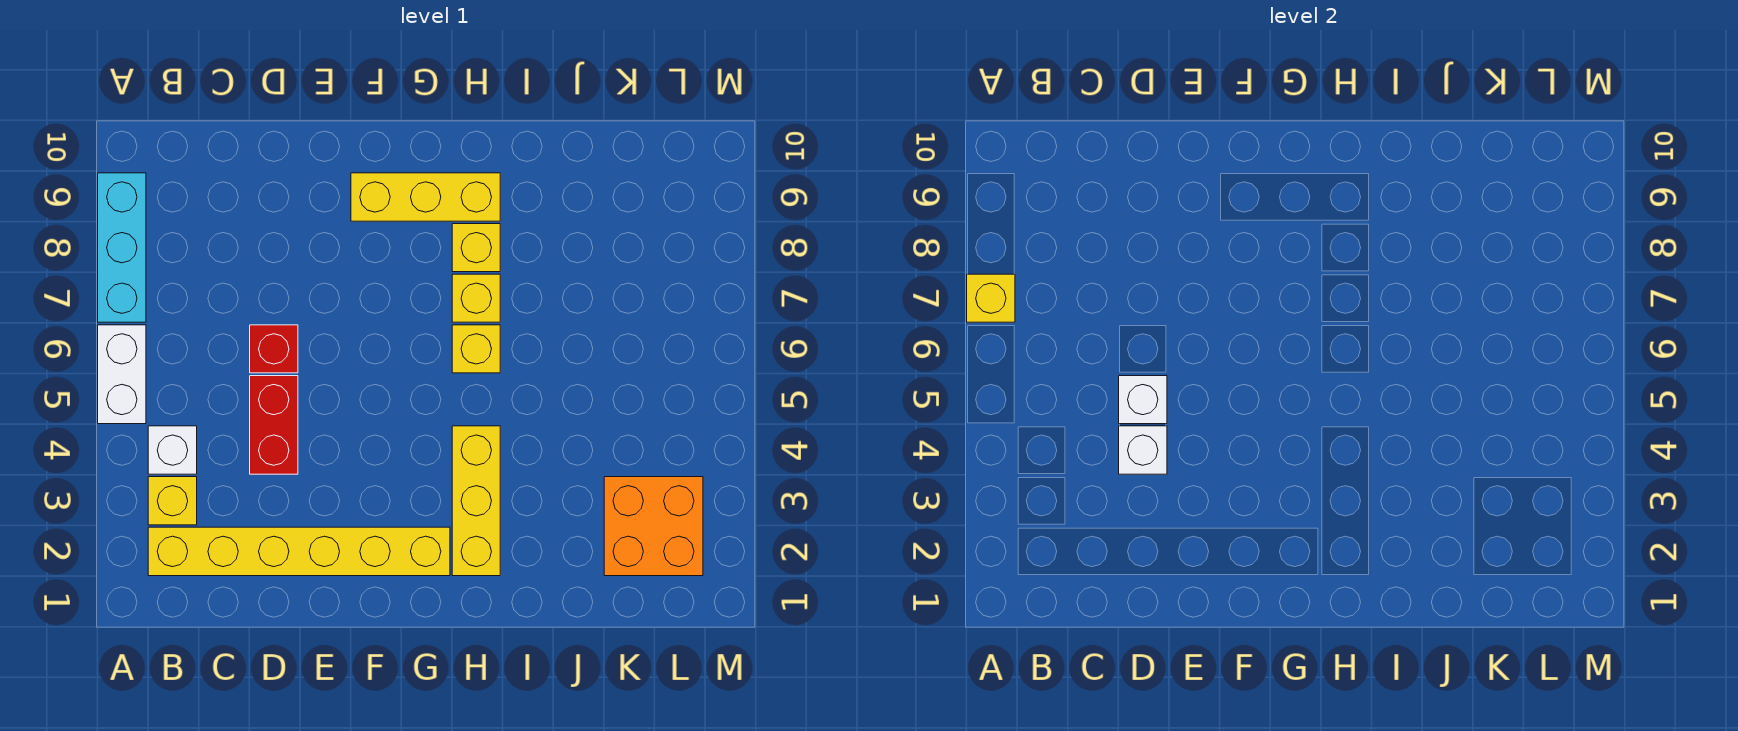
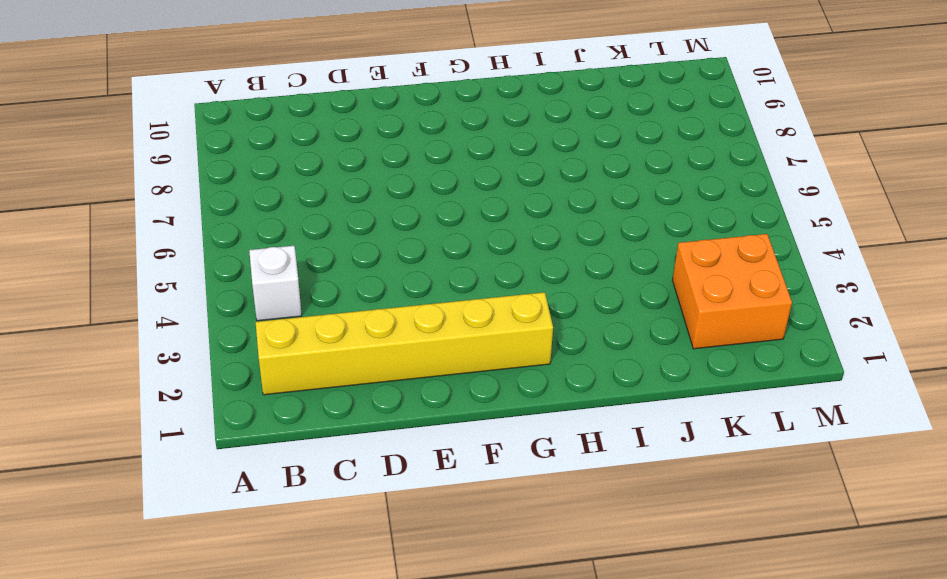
none -> white 1x2 brick [98,325,146,424]
none -> cyan 1x3 brick [98,173,146,322]
none -> yellow 1x1 brick [148,477,197,525]

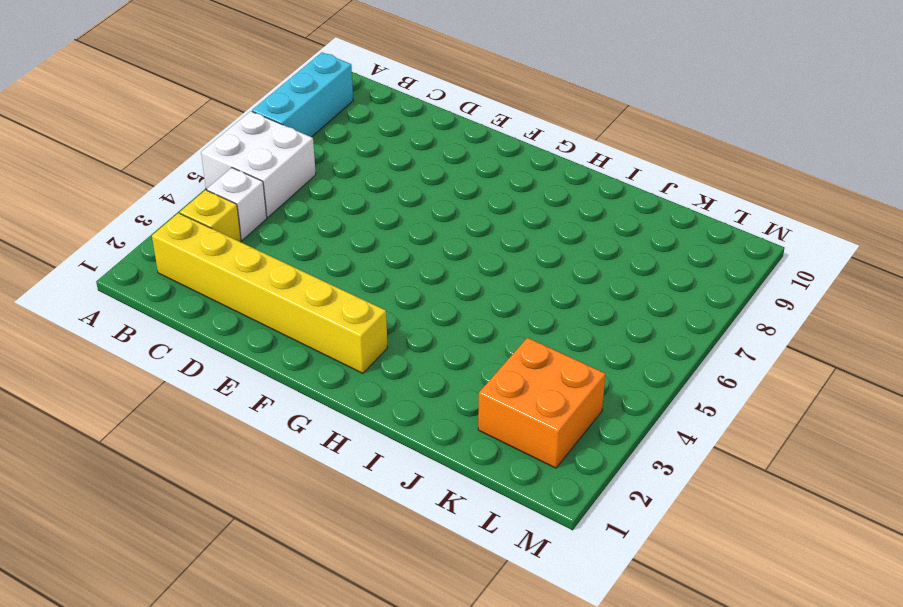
white 2x2 brick [201,111,316,217] -> white 1x2 brick [98,325,146,424]
none -> red 1x2 brick [250,376,298,474]
none -> red 1x1 brick [250,325,298,373]
none -> yellow 1x3 brick [351,173,500,221]

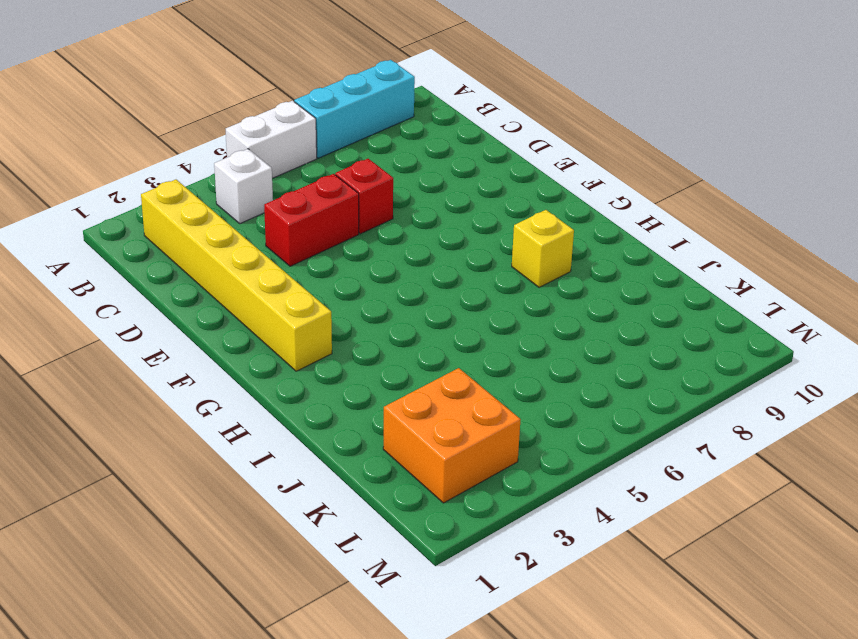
none -> yellow 1x1 brick [148,477,197,525]
none -> yellow 1x3 brick [351,173,500,221]
none -> yellow 1x3 brick [452,426,500,576]

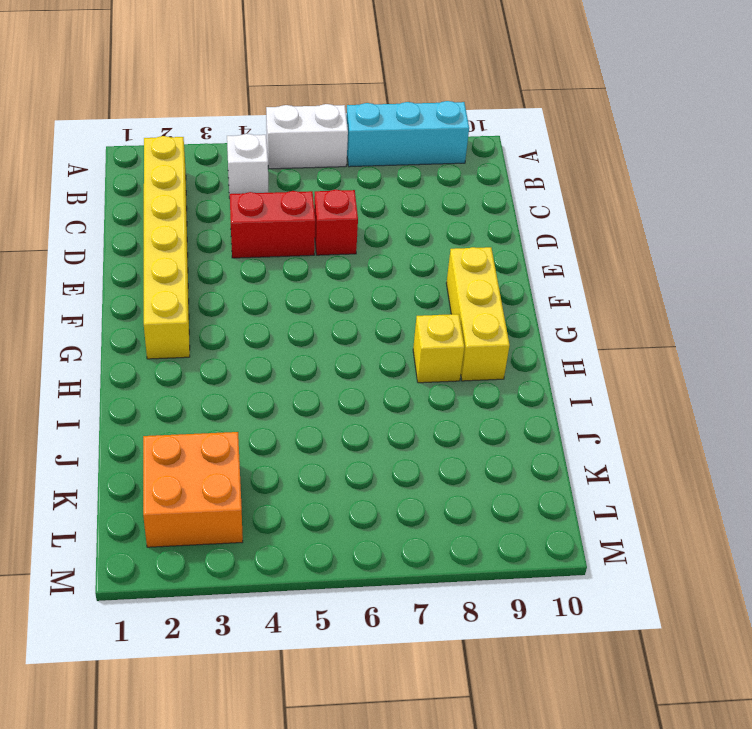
none -> yellow 1x1 brick [148,477,197,525]
none -> yellow 1x3 brick [452,426,500,576]
none -> yellow 1x1 brick [452,325,500,373]

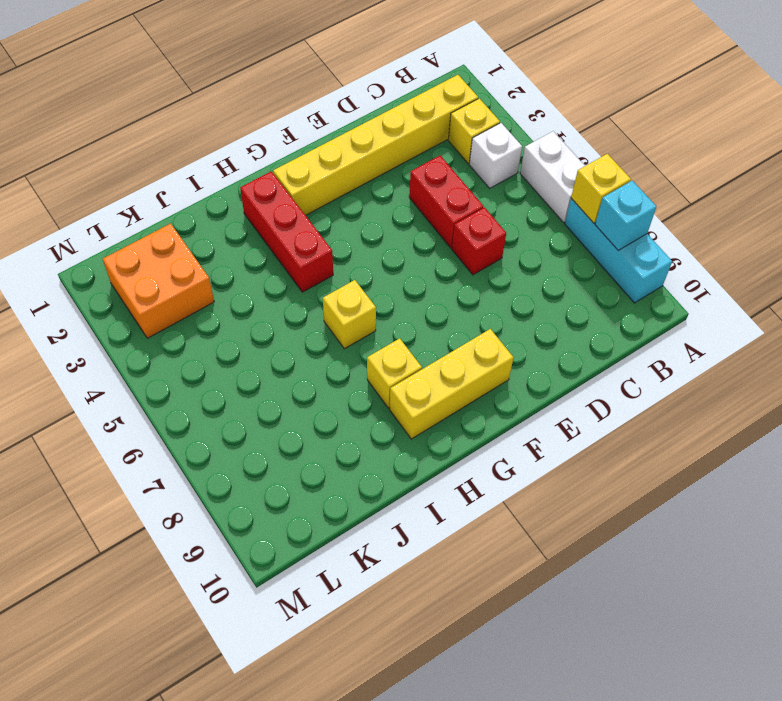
cyan 1x1 brick [595,181,657,250] -> none
red 1x3 brick [240,171,333,292] -> yellow 1x3 brick [452,426,500,576]
none -> yellow 1x1 brick [452,274,500,322]
none -> white 1x1 brick [1119,426,1167,474]
none -> white 1x1 brick [1119,376,1167,424]

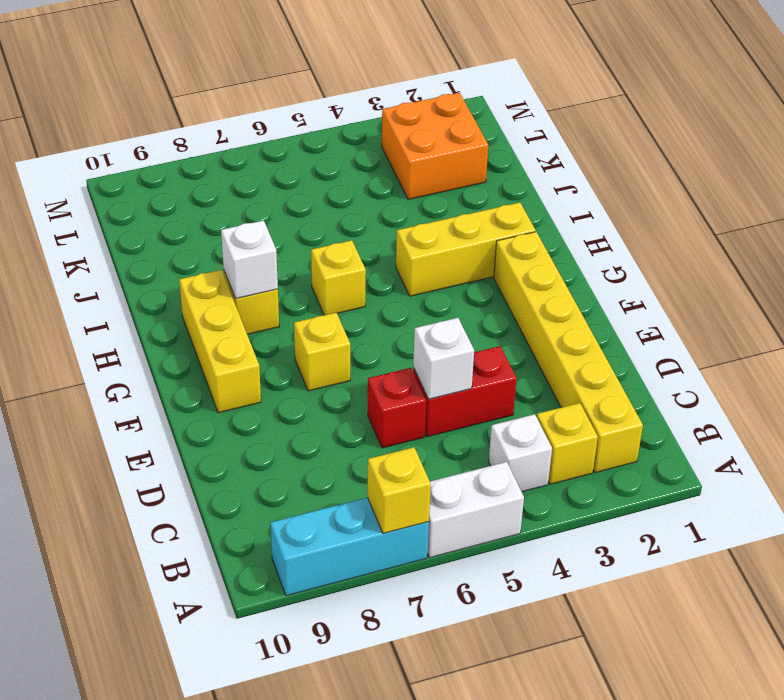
yellow 1x1 brick [294,313,350,391] -> yellow 1x1 brick moved to [452,274,500,322]
white 1x1 brick [221,220,278,299] -> white 1x1 brick moved to [1119,426,1167,474]

